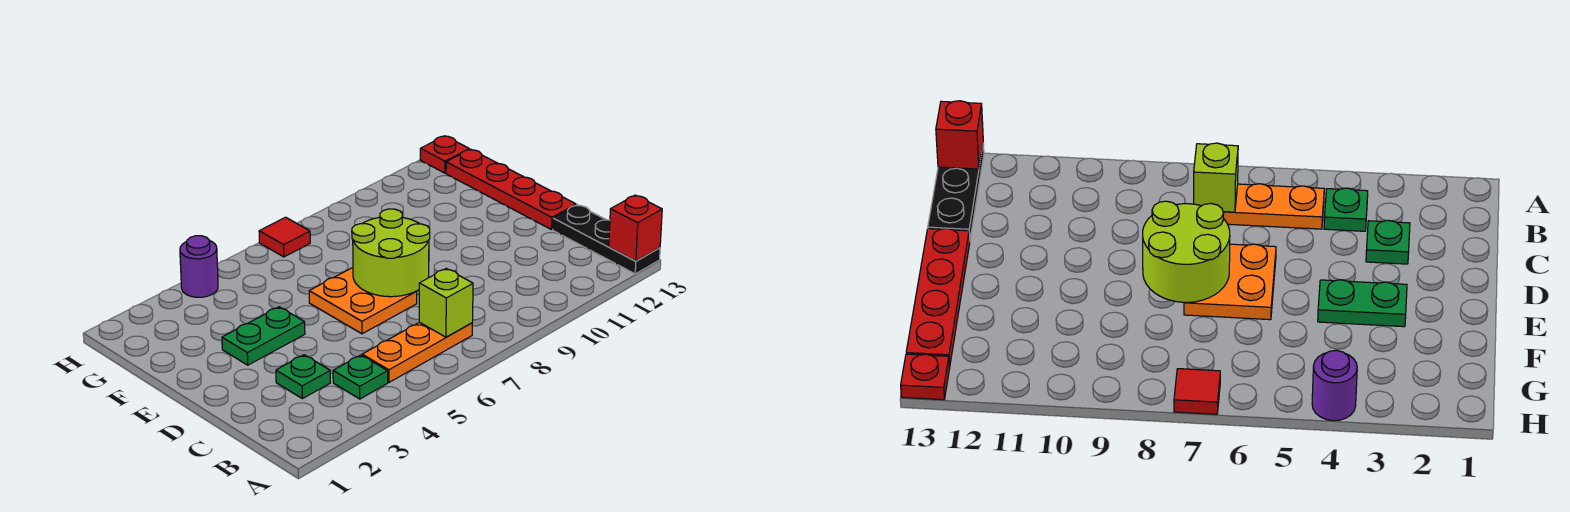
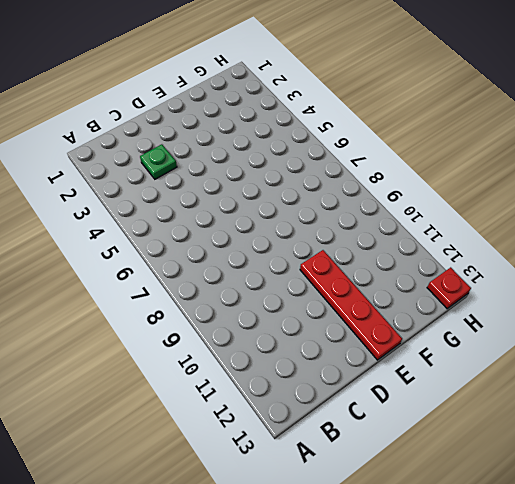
red 1x4 plate [300,250,402,360] -> red 1x4 plate turned to [446,149,576,229]
none -> black 1x3 plate [553,205,660,274]
none -> green 1x1 plate [333,355,388,399]
none -> orange 1x3 plate [362,322,472,382]

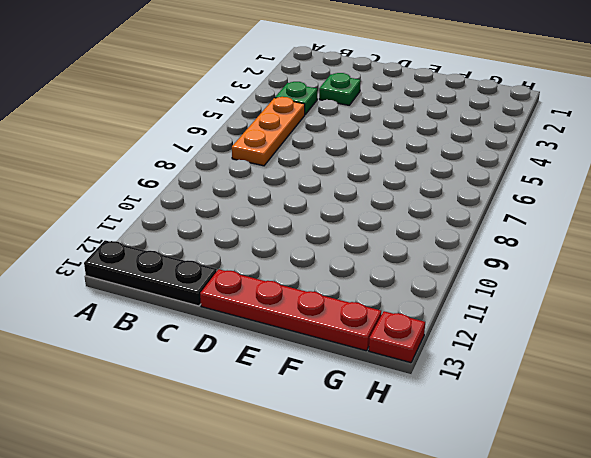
none -> orange 2x2 plate [309,268,417,334]
none -> green 1x2 plate [222,307,305,365]
none -> purple 1x1 round brick [180,236,218,297]

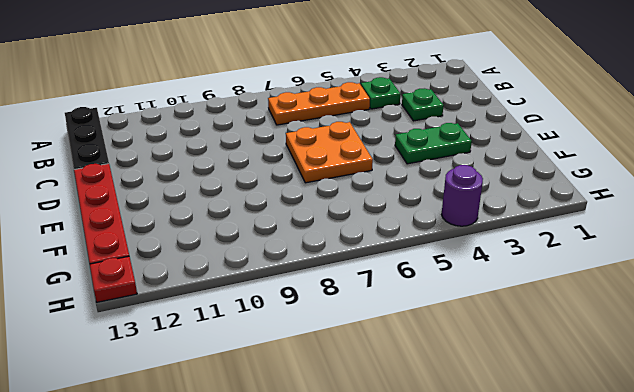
none -> red 1x1 tile [259,217,310,257]
none -> red 1x1 brick [609,195,662,261]
none -> lime 1x1 brick [419,268,473,337]

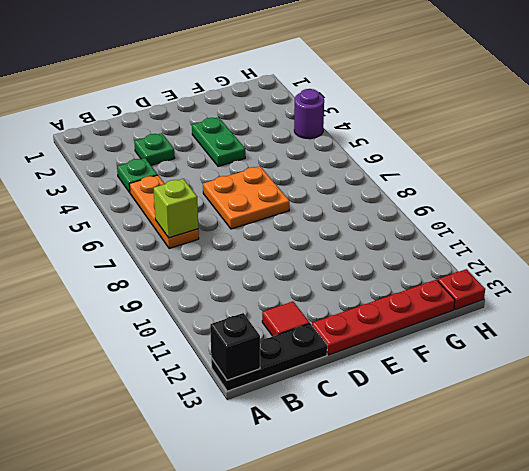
black 1x1 brick [210,313,260,380] -> red 1x1 brick [609,195,662,261]
red 1x1 tile [262,301,310,336] -> red 1x1 tile moved to [259,217,310,257]
none -> lime 2x2 round brick [352,209,430,297]

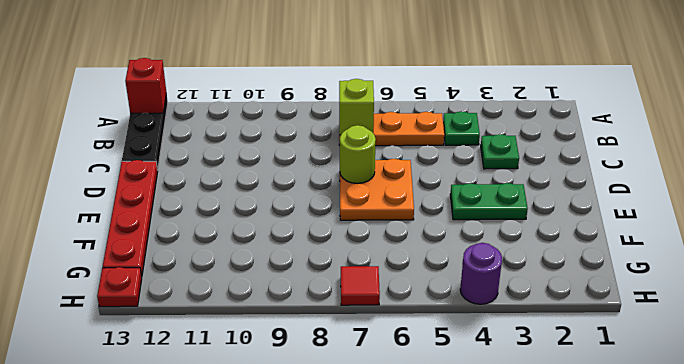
lime 1x1 round brick [340,125,376,184] -> lime 2x2 round brick [352,209,430,297]

